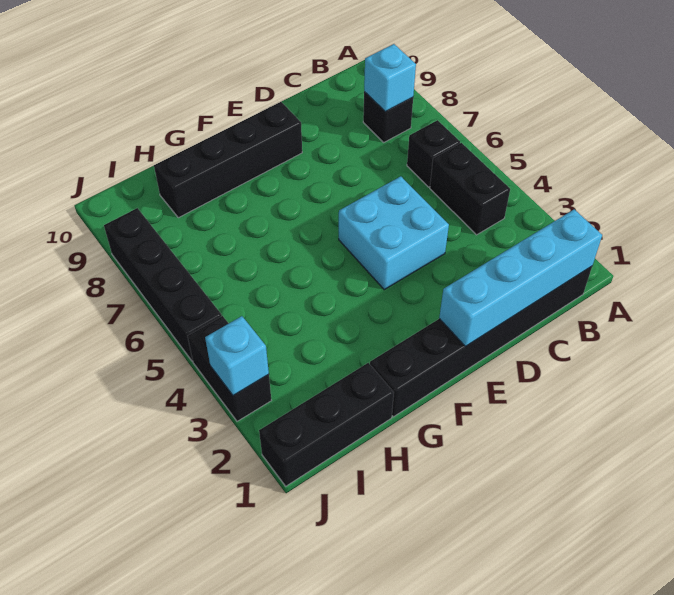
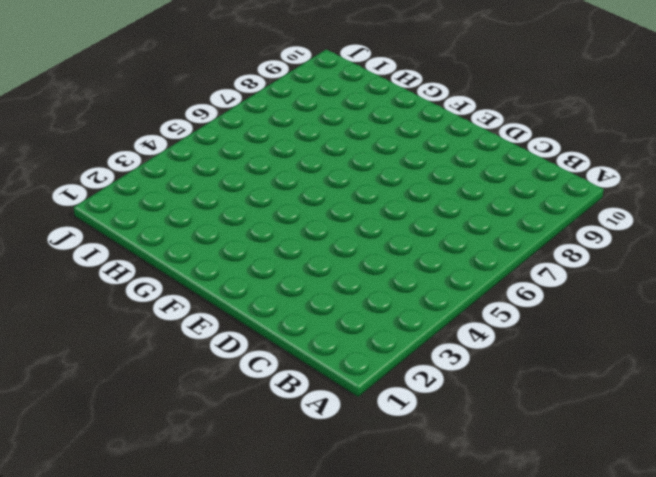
none -> black 1x6 brick [370,266,592,417]
none -> black 1x2 brick [430,143,510,235]
none -> black 1x1 brick [407,120,460,187]

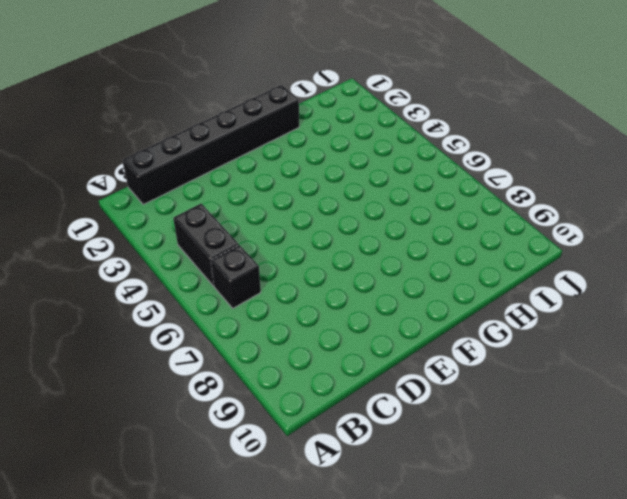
none -> black 1x1 brick [363,92,413,142]
none -> cyan 2x2 brick [339,176,449,290]
none -> black 1x4 brick [154,102,302,218]

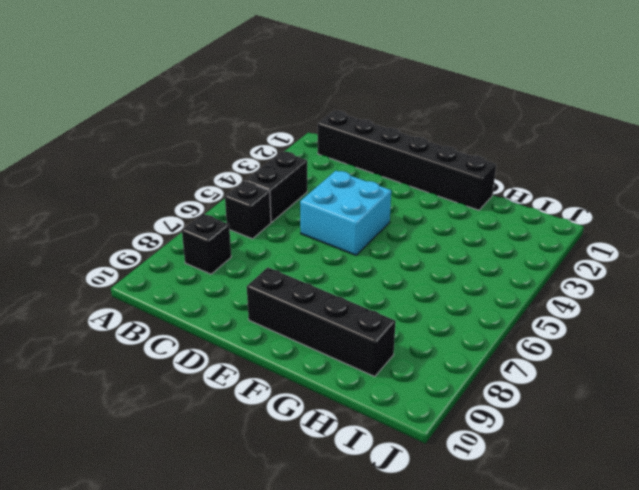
none -> black 1x3 brick [259,363,394,486]
none -> black 1x2 brick [188,316,271,421]
none -> black 1x4 brick [104,208,222,361]

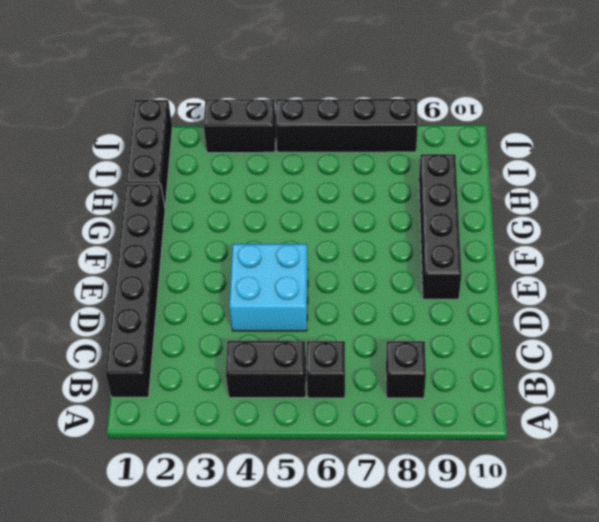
none -> cyan 1x4 brick [439,209,602,347]
none -> cyan 1x1 brick [364,44,416,112]
none -> cyan 1x1 brick [205,316,269,396]

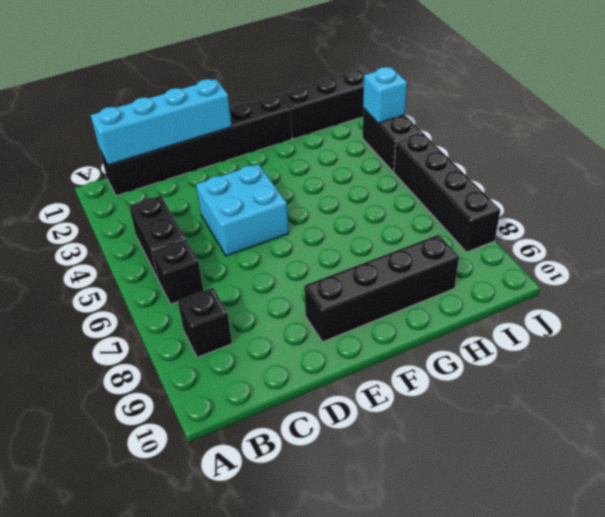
none -> cyan 1x1 brick [364,44,416,112]

